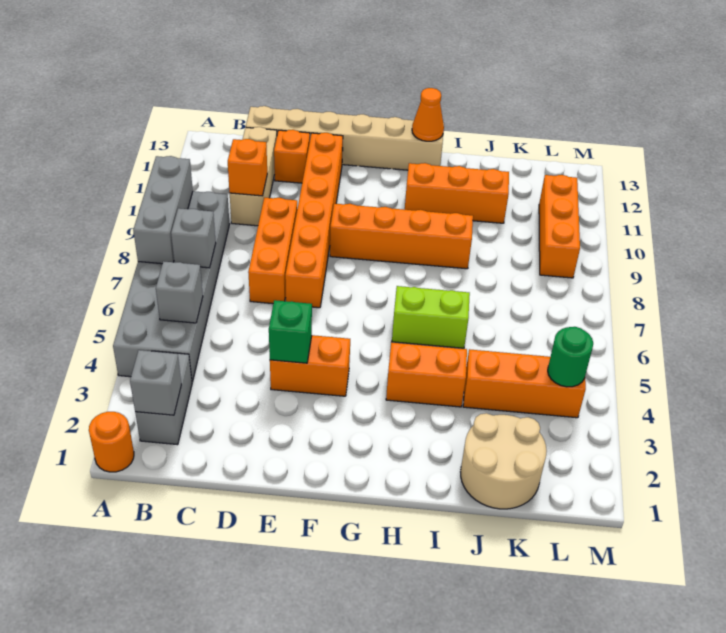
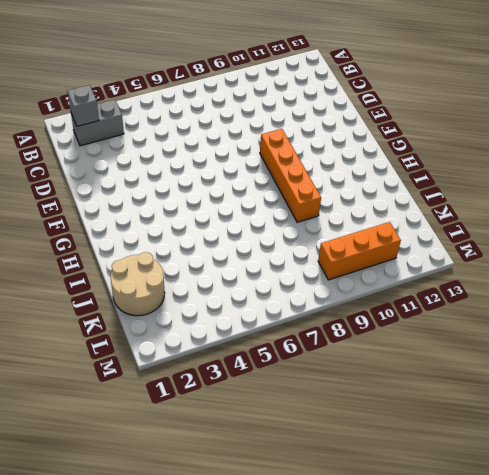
none -> orange 1x1 round brick [89,412,134,472]
none -> grey 2x6 brick [113,191,230,382]
none -> tan 1x3 brick [230,127,277,226]

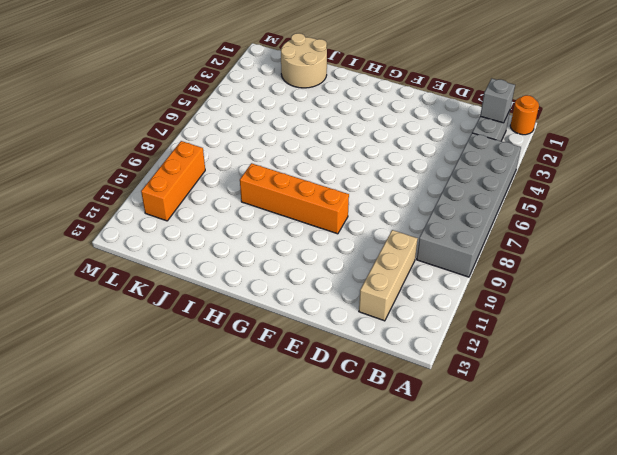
none -> tan 1x6 brick [246,106,444,170]
none -> orange 1x3 brick [248,197,297,304]
none -> orange 1x1 brick [274,130,310,183]

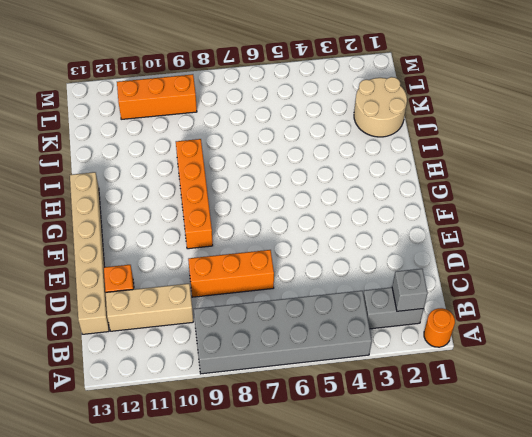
none -> orange 1x2 brick [270,335,350,396]
none -> orange 1x6 brick [285,133,343,308]
none -> orange 1x2 brick [386,342,467,407]

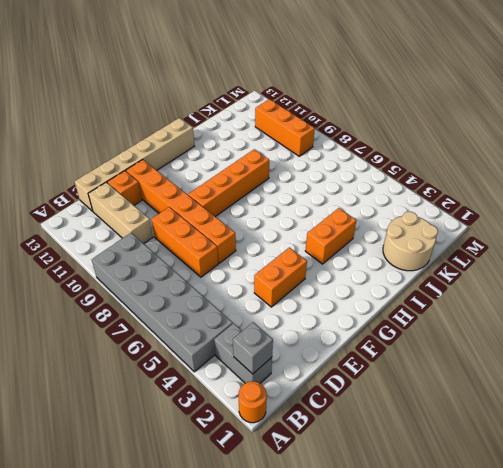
none -> lime 1x2 brick [392,286,470,348]
none -> orange 1x3 brick [405,163,509,223]
none -> orange 1x3 brick [463,349,586,418]

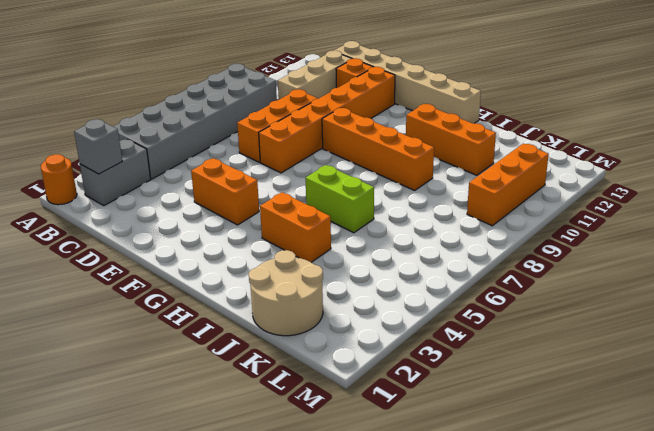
none -> orange 1x3 brick [463,349,586,418]
none -> grey 1x3 brick [133,156,193,264]
none -> grey 1x1 brick [156,261,203,323]

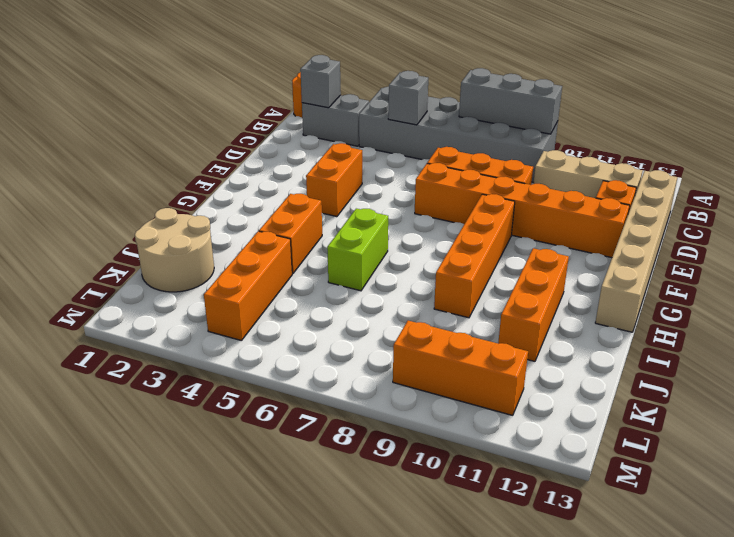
none -> grey 1x1 brick [171,208,216,268]
none -> orange 1x1 brick [228,139,267,196]
none -> green 1x1 brick [269,300,312,363]

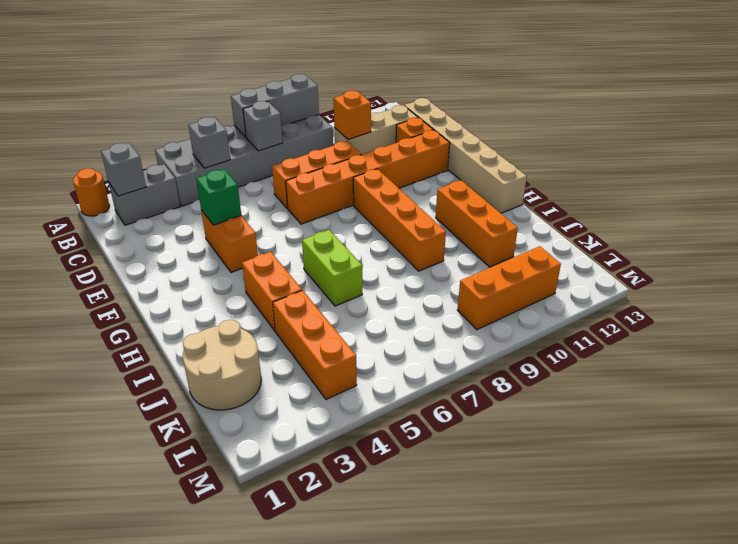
none -> orange 1x1 cone [412,88,444,141]
none -> green 1x1 round brick [548,327,593,387]

